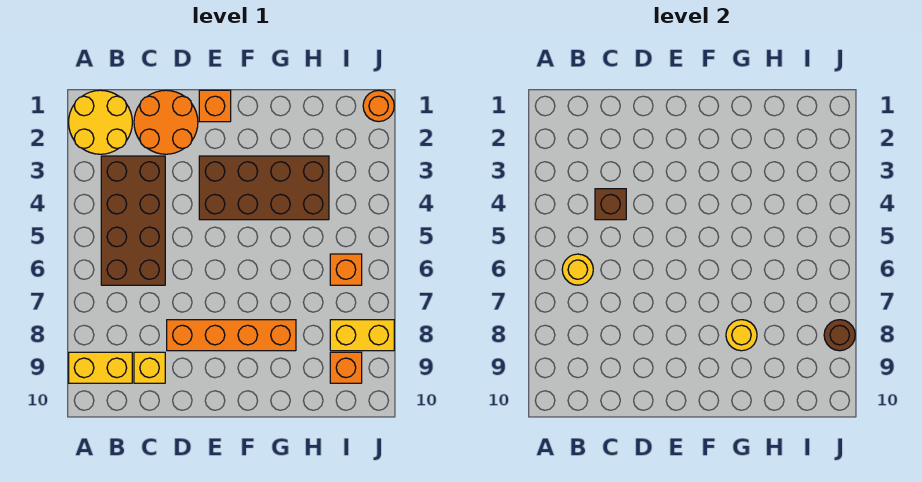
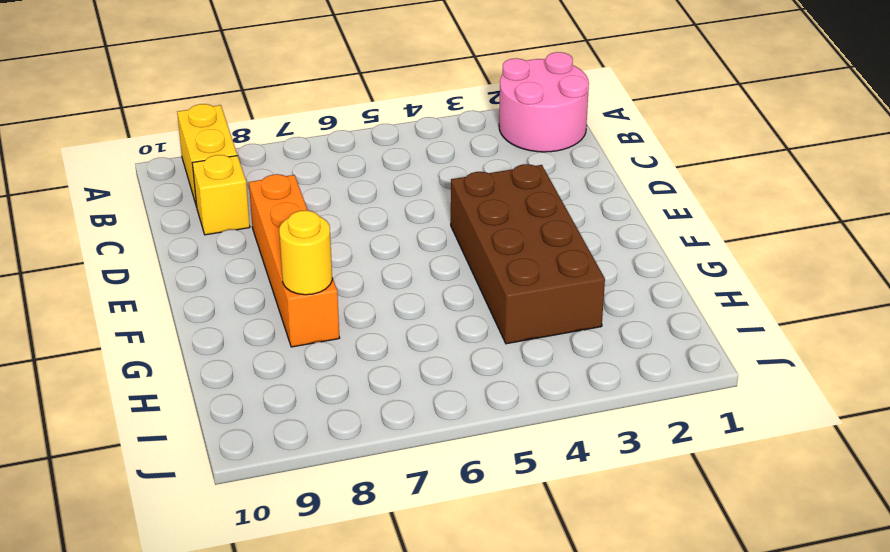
pink 2x2 round brick [499,52,589,152] -> yellow 2x2 round brick [69,90,132,154]
none -> brown 2x4 brick [101,156,165,285]
none -> orange 2x2 round brick [134,90,198,154]
none -> orange 1x1 brick [199,90,231,122]

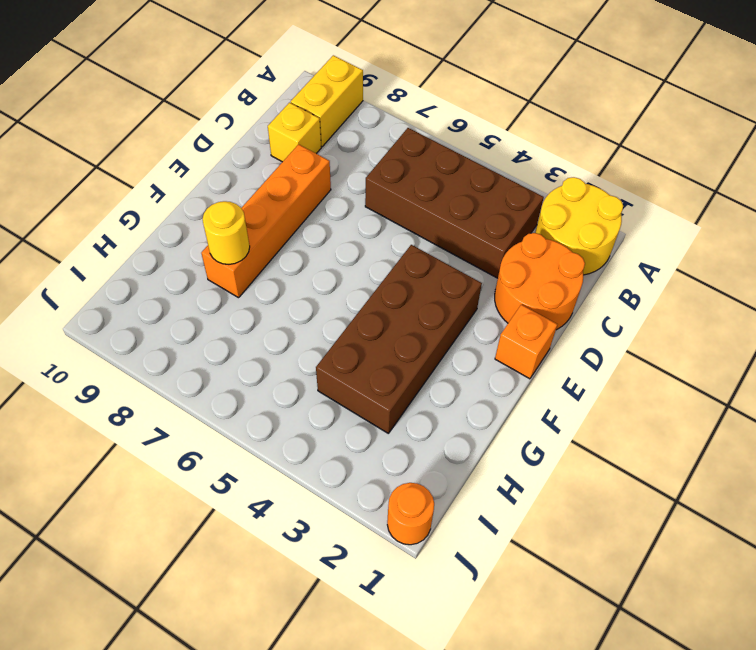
none -> orange 1x1 brick [330,254,362,285]
none -> yellow 1x2 brick [330,320,394,351]
none -> orange 1x1 brick [330,352,362,383]

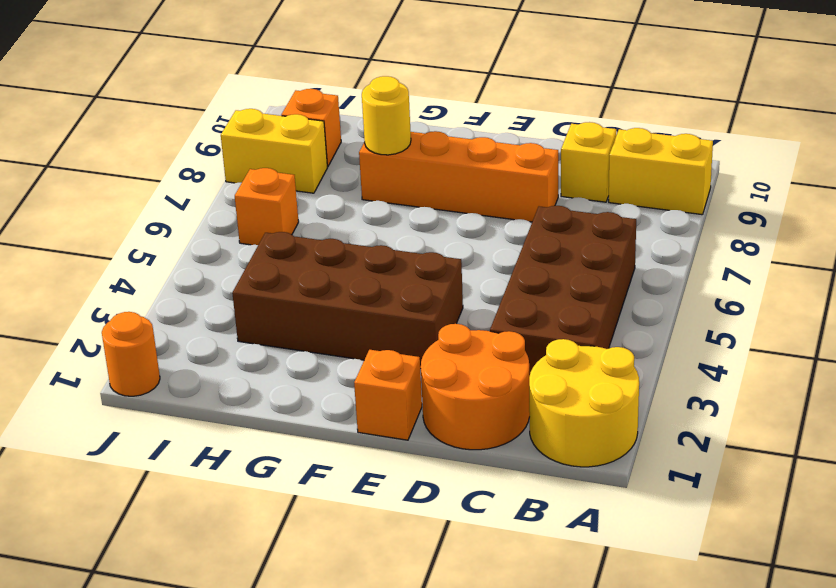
none -> yellow 1x1 round brick [562,254,593,285]
none -> brown 1x1 brick [595,189,626,220]
none -> brown 1x1 round brick [824,320,855,351]

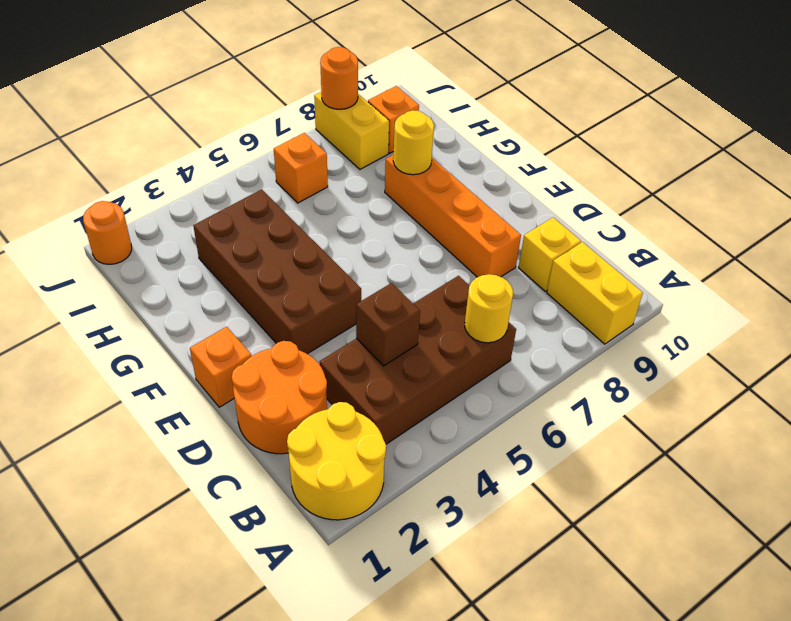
orange 1x1 round brick [320,47,358,109] -> brown 1x1 round brick [824,320,855,351]

